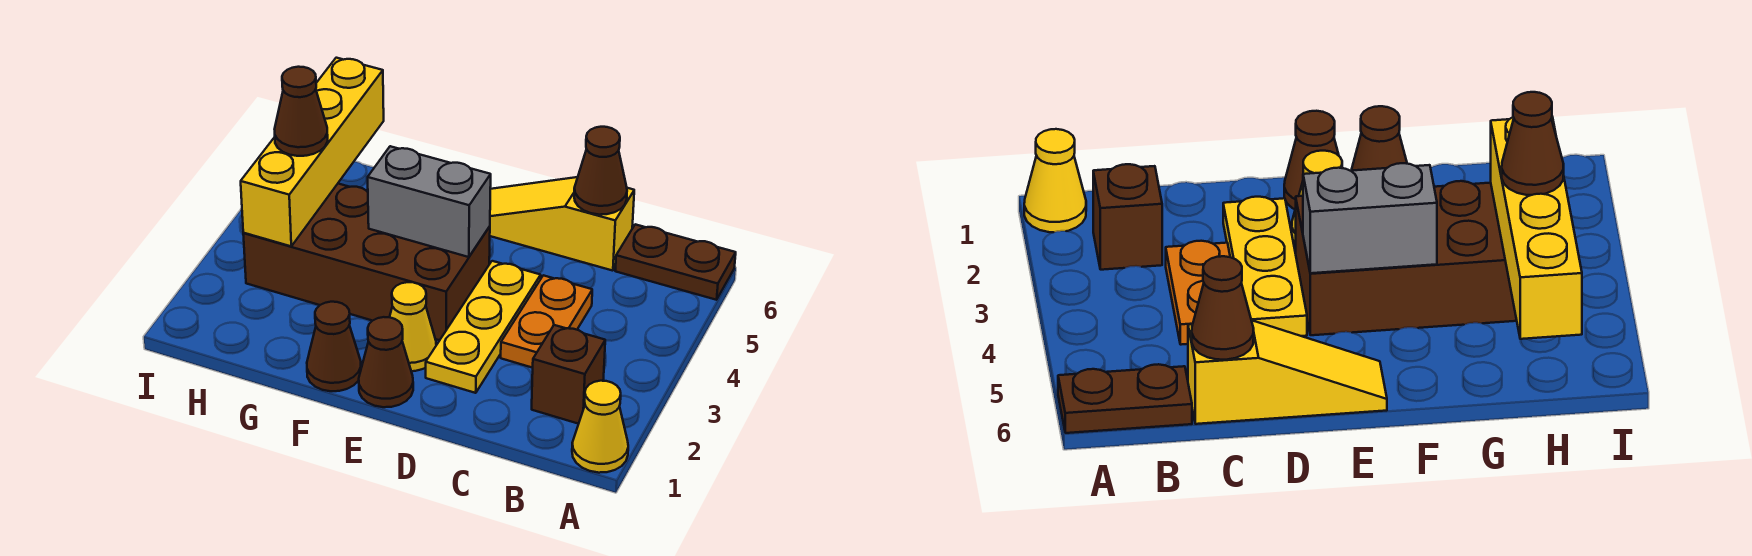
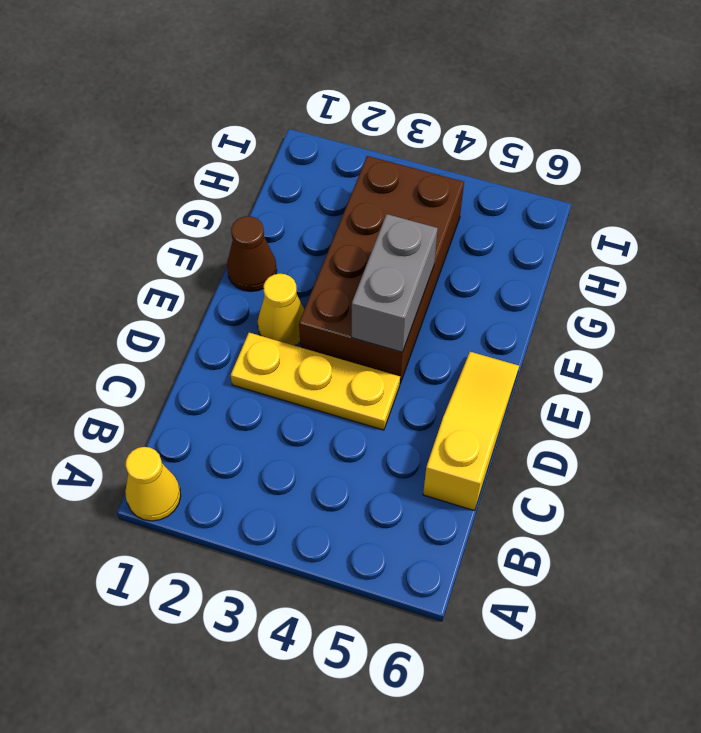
none -> brown 1x2 plate [615,224,736,300]
none -> brown 1x1 brick [532,325,605,424]
none -> orange 1x2 plate [501,275,592,368]

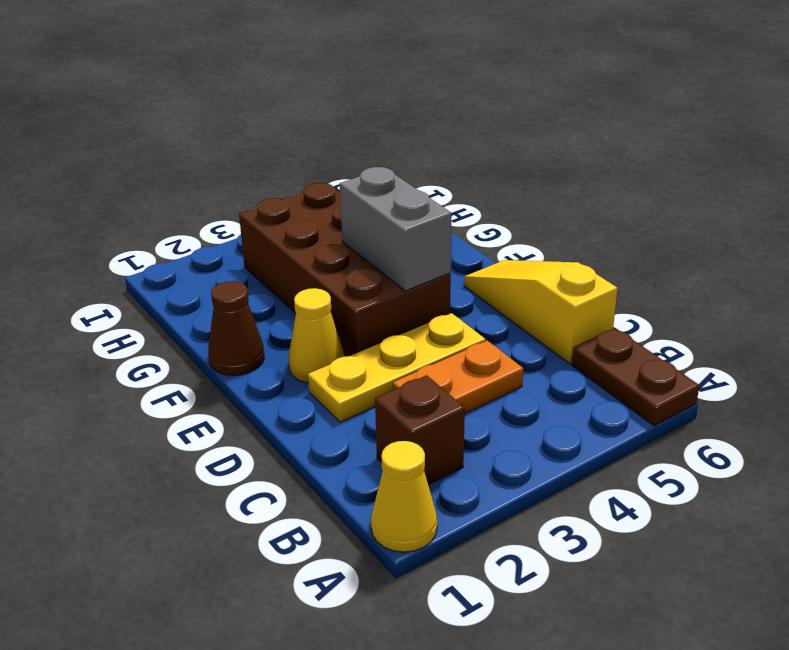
none -> brown 1x1 cone [359,317,413,407]
none -> brown 1x1 cone [574,127,627,215]
none -> yellow 1x4 brick [241,58,384,246]

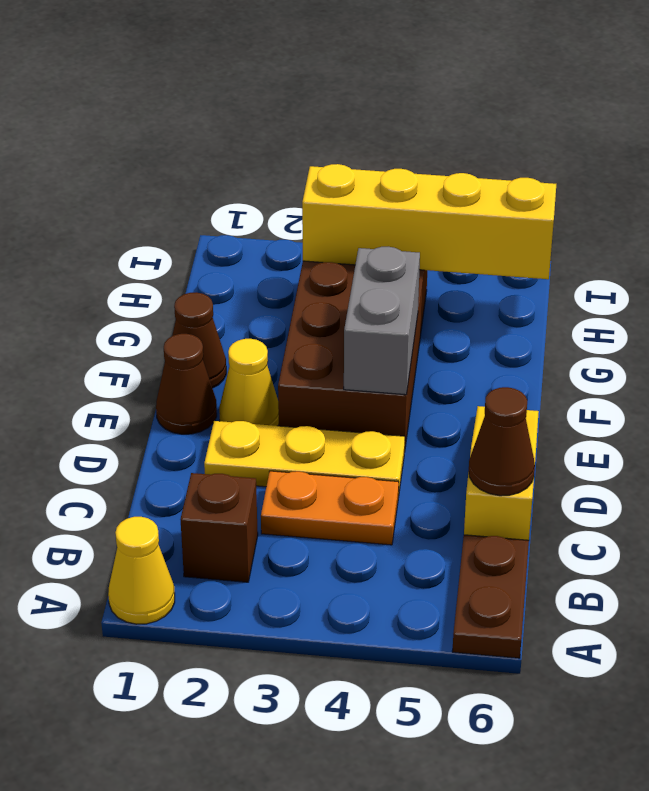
none -> brown 1x1 cone [275,67,328,156]

